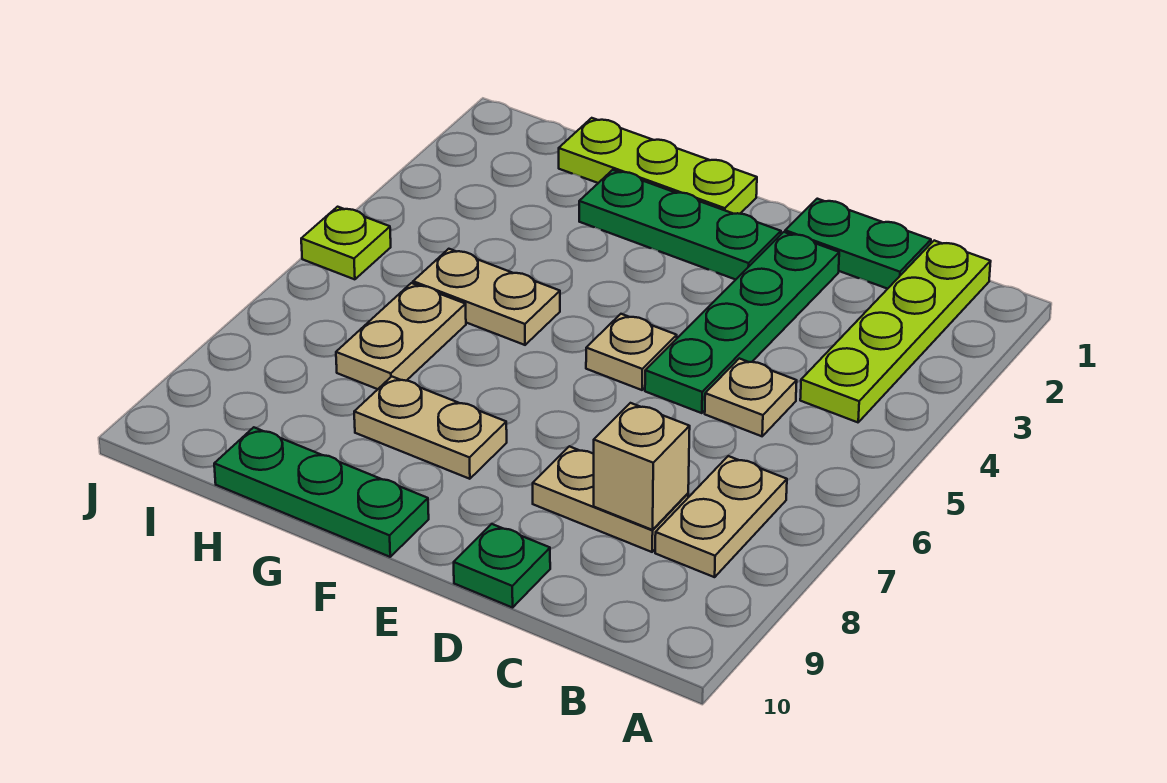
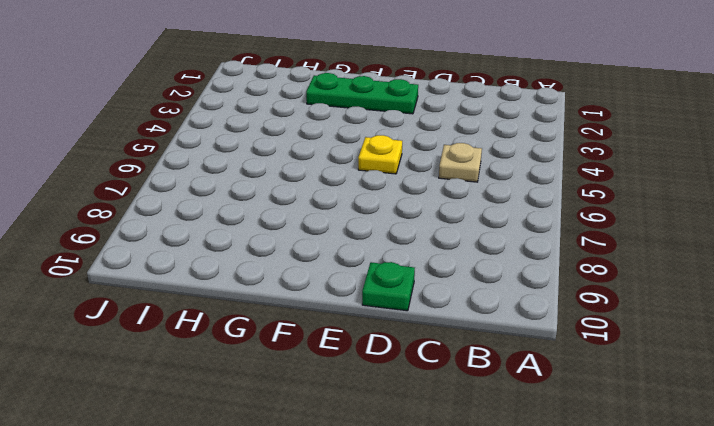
yellow 1x1 plate [358,135,402,174] -> tan 1x1 plate [586,314,677,390]
none -> lime 1x4 plate [800,241,991,422]
none -> tan 1x2 plate [655,456,787,577]
none -> green 1x2 plate [785,199,931,289]

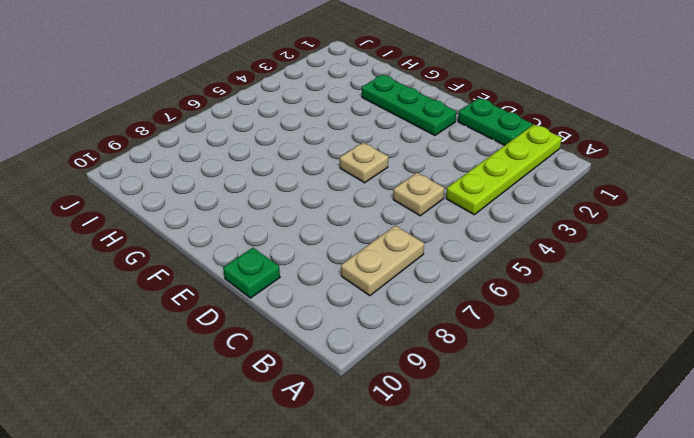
none -> tan 1x2 plate [533,446,688,552]
none -> green 1x4 plate [645,232,839,413]
none -> lime 1x3 plate [559,118,757,214]

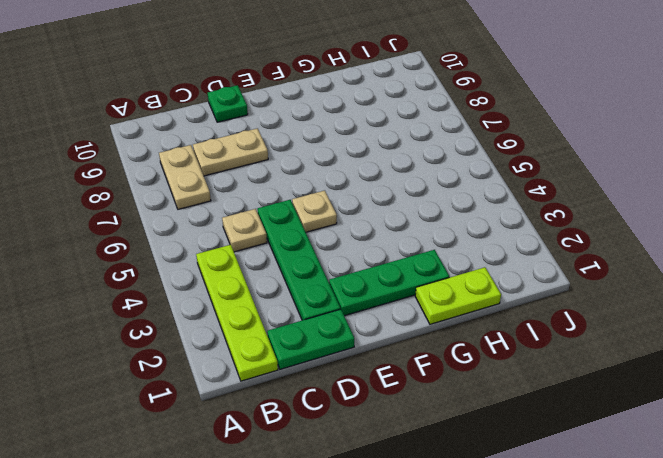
lime 1x2 plate [415,267,501,324] -> lime 1x3 plate [559,118,757,214]
none -> tan 1x2 plate [354,377,507,479]
none -> green 1x3 plate [214,427,429,557]
none -> tan 1x2 plate [413,249,560,345]

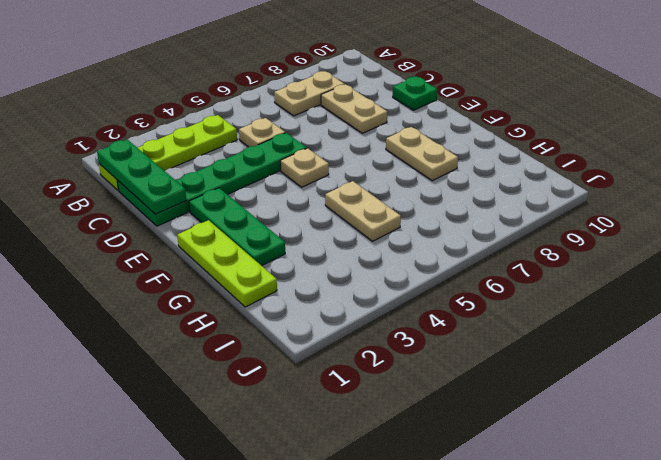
green 1x3 plate [97,139,186,214] -> green 1x3 plate moved to [214,427,429,557]
none -> tan 1x2 plate [336,283,466,389]
none -> lime 1x1 plate [301,207,391,279]
none -> tan 1x1 brick [594,403,690,530]

